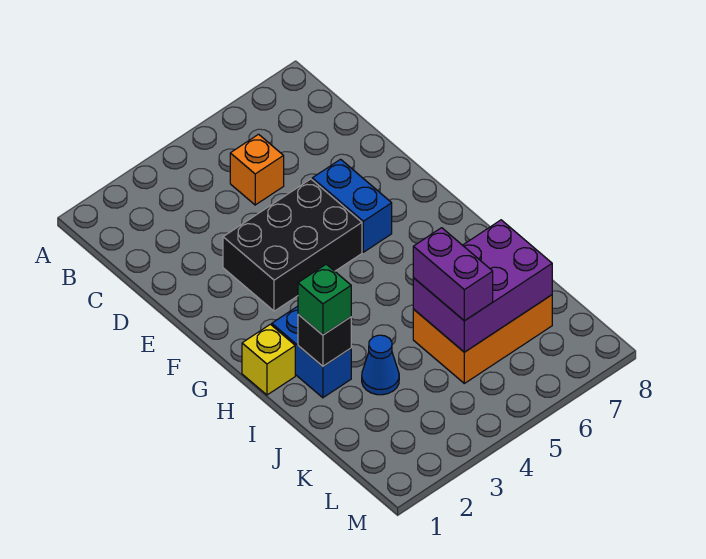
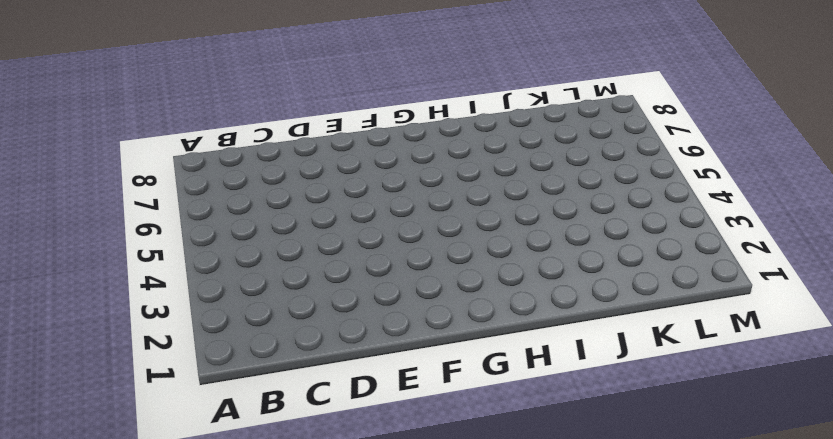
none -> orange 1x1 brick [230,134,284,205]
none -> black 2x3 brick [223,179,362,311]

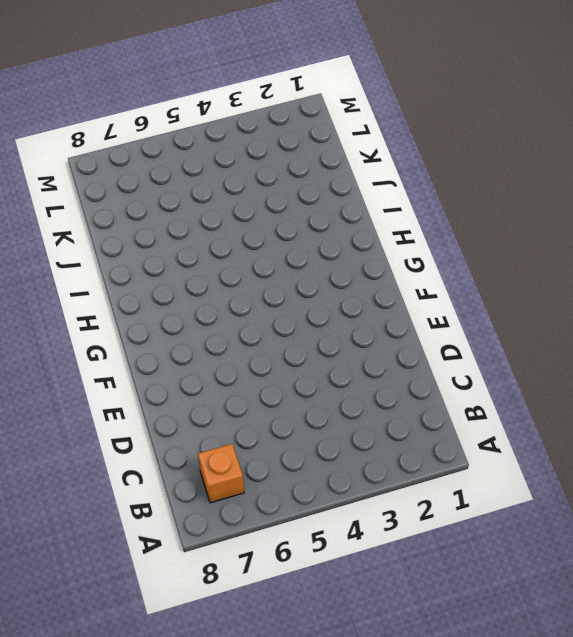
orange 1x1 brick [198,444,244,503] -> orange 1x1 brick moved to [230,134,284,205]
none -> black 2x3 brick [223,179,362,311]
none -> blue 1x2 brick [312,159,392,252]

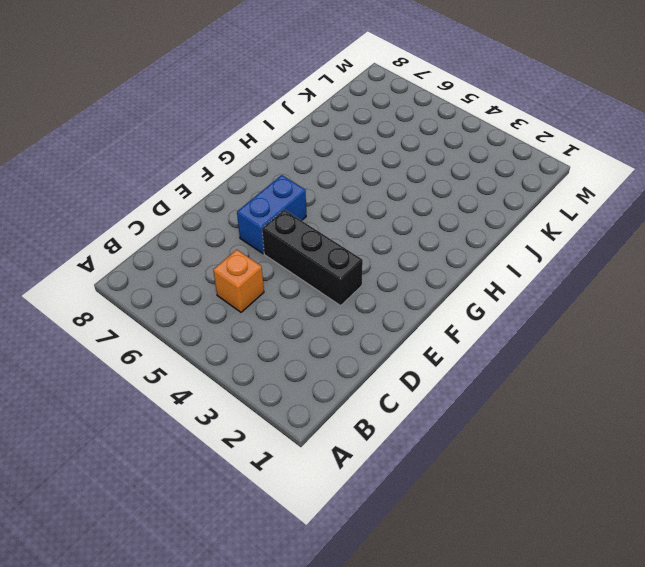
black 1x3 brick [262,210,363,306] -> black 2x3 brick [223,179,362,311]
none -> yellow 1x1 brick [242,324,295,395]
none -> blue 1x2 brick [272,306,351,398]

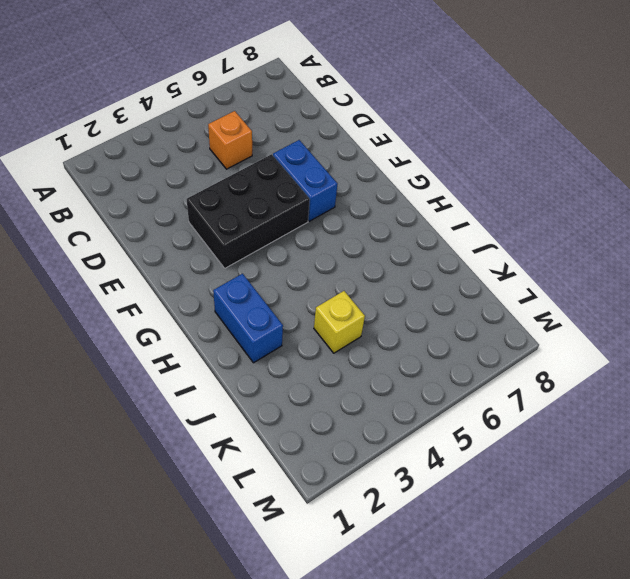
yellow 1x1 brick [314,291,365,353] -> yellow 1x1 brick moved to [242,324,295,395]
none -> blue 1x1 cone [362,335,399,395]
none -> orange 2x3 brick [413,295,552,383]

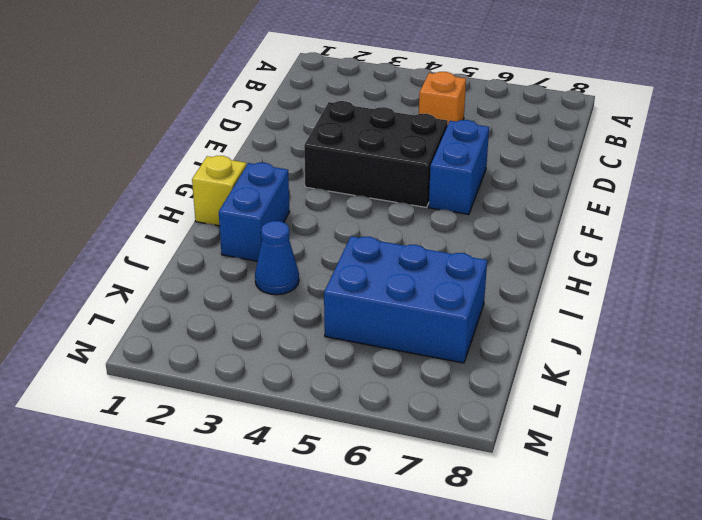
blue 2x3 brick [324,236,487,363] -> orange 2x3 brick [413,295,552,383]
none -> black 1x1 brick [298,314,351,366]
none -> purple 2x3 brick [413,220,552,352]

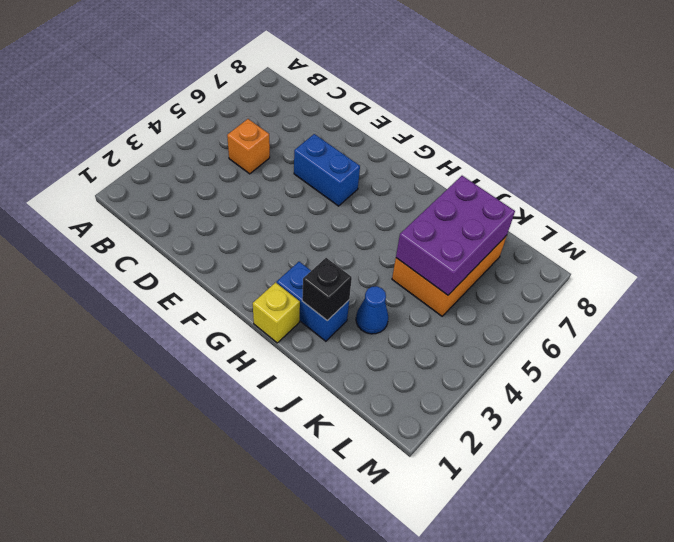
none -> black 2x3 brick [223,179,362,311]
none -> green 1x1 brick [298,264,351,335]

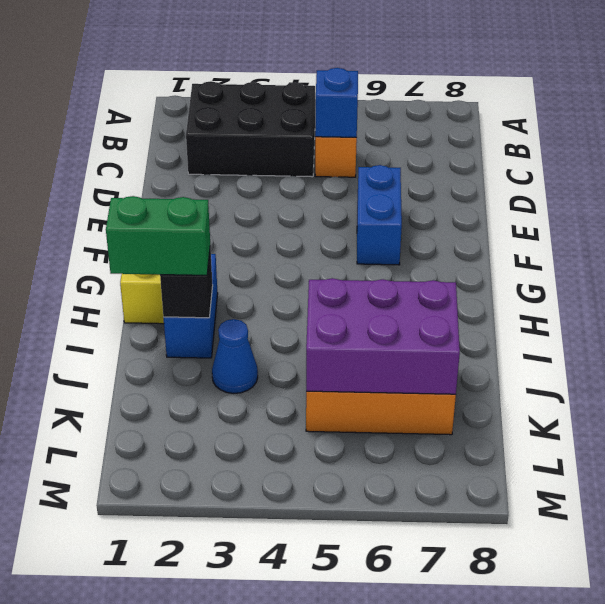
black 2x3 brick [186,81,315,177] -> black 2x3 brick moved to [223,179,362,311]
blue 1x1 brick [315,68,358,137] -> none
green 1x2 brick [106,196,210,275] -> green 1x1 brick [298,264,351,335]
none -> purple 1x2 brick [413,228,493,321]

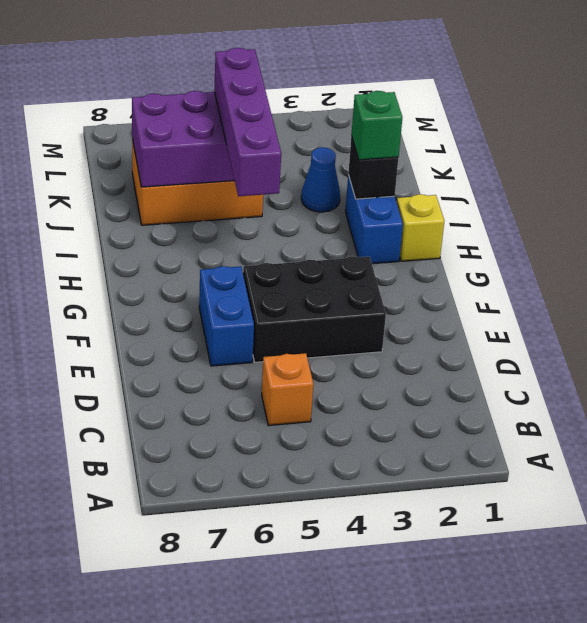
purple 1x4 brick [214,48,281,196] -> purple 1x2 brick [413,228,493,321]

